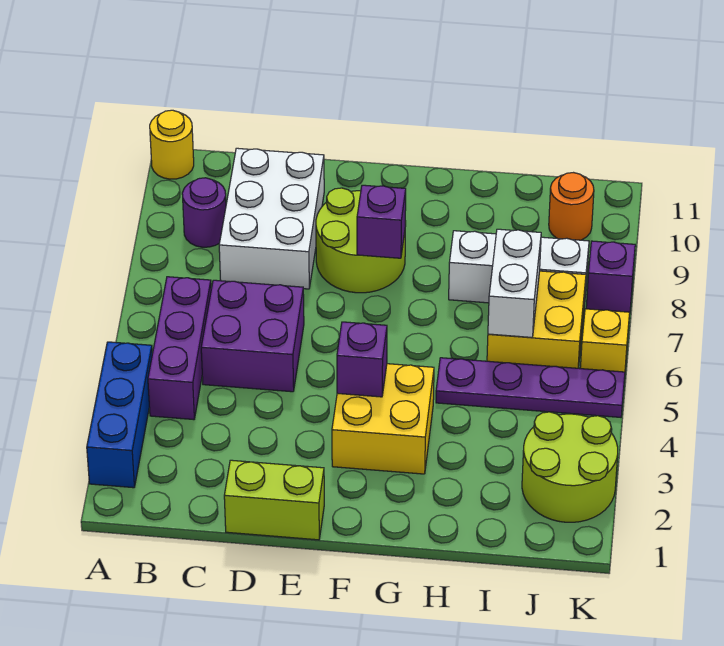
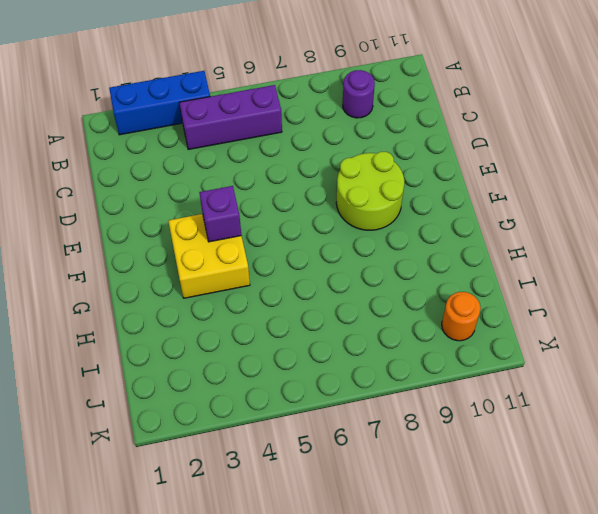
none -> yellow 1x1 round brick [150,110,194,179]
none -> purple 2x2 brick [201,280,304,392]
none -> white 2x3 brick [219,148,324,289]

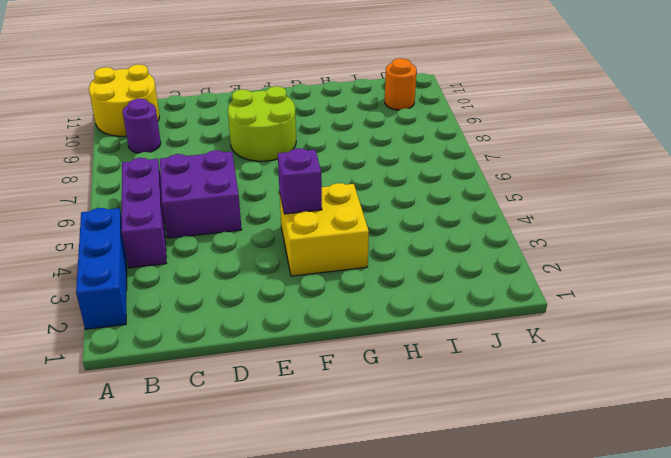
yellow 2x2 round brick [89,64,159,136] -> yellow 1x1 round brick [150,110,194,179]
none -> white 2x3 brick [219,148,324,289]
none -> lime 1x2 brick [224,460,324,540]
none -> purple 1x4 plate [436,358,625,417]

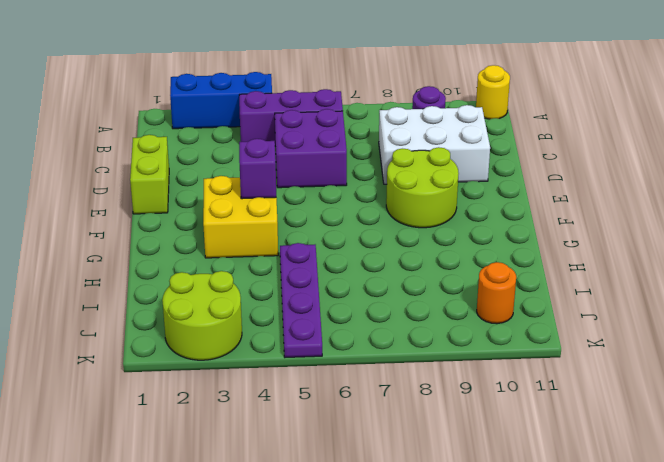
none -> white 1x3 brick [449,231,589,305]
none -> yellow 2x2 brick [487,271,586,368]
none -> yellow 1x1 brick [580,309,630,372]

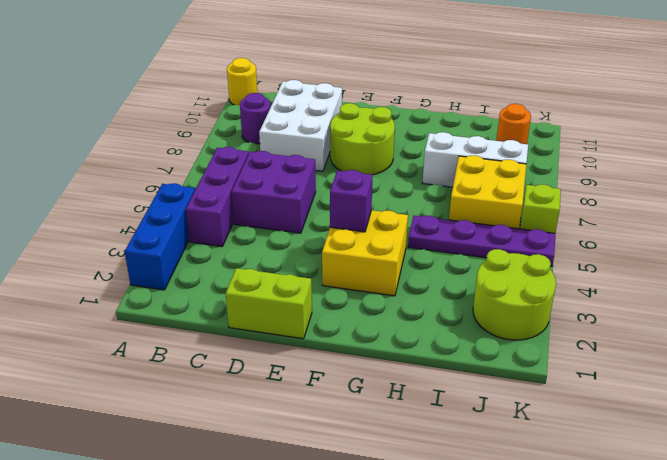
lime 1x1 brick [520,185,561,233] -> yellow 1x1 brick [580,309,630,372]
none -> purple 1x1 brick [586,241,635,313]
none -> purple 1x1 brick [357,185,406,258]
none -> white 1x2 brick [488,229,541,337]

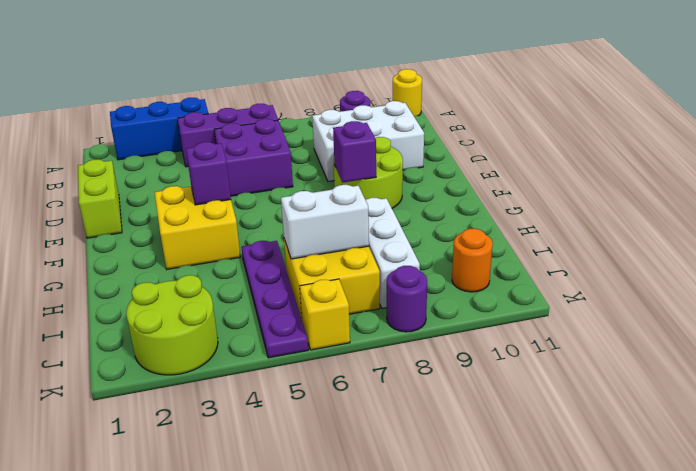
purple 1x1 round brick [387,266,427,332] -> purple 1x1 brick [586,241,635,313]

